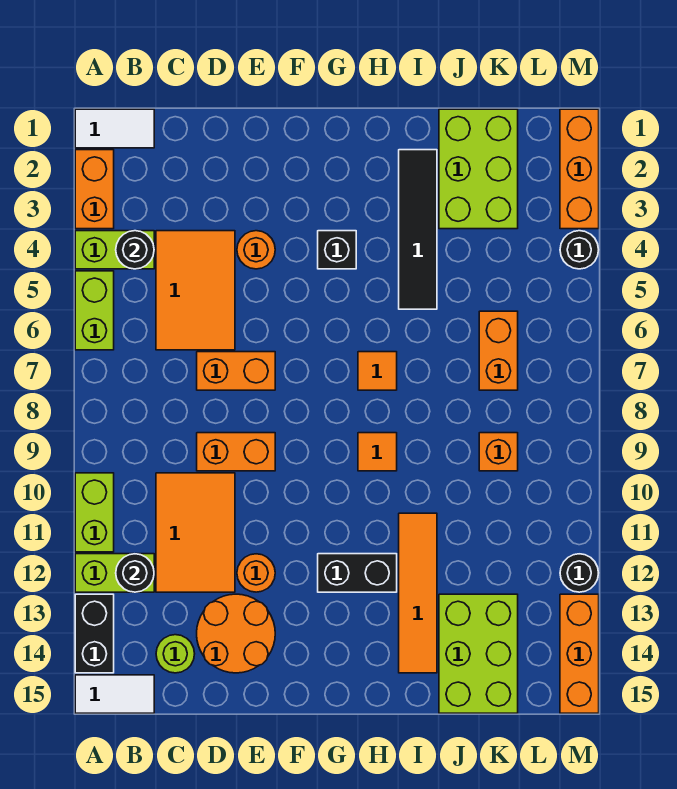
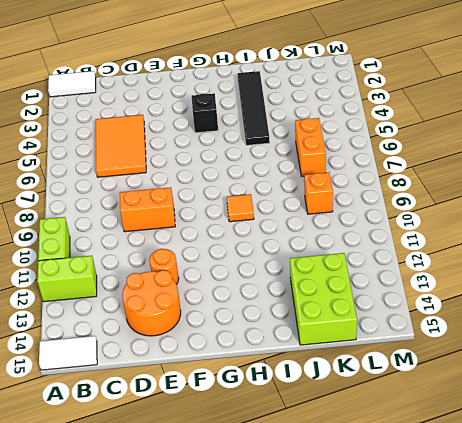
none -> orange 1x2 brick [75,150,114,229]
none -> lime 1x2 brick [75,231,154,269]
none -> lime 1x2 brick [75,271,114,350]
none -> black 1x2 brick [75,594,114,673]

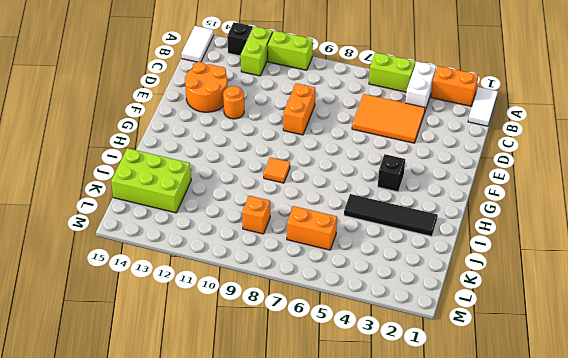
white 1x2 brick [405,62,436,110] -> lime 1x2 brick [75,231,154,269]
black 1x1 brick [227,22,253,56] -> black 1x2 brick [75,594,114,673]
none -> orange 2x3 tile [156,473,235,592]
none -> lime 1x1 round brick [156,635,195,673]
none -> orange 1x2 brick [197,352,275,390]
none -> orange 1x1 round brick [237,231,275,269]

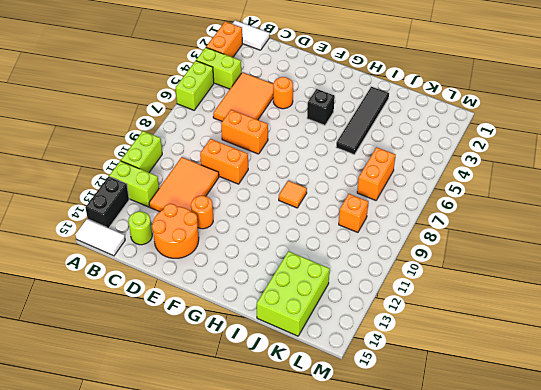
none -> black 1x2 brick [318,554,397,592]
none -> orange 1x1 tile [358,352,397,390]
none -> orange 1x4 tile [399,513,437,673]
none -> lime 2x3 brick [439,109,518,229]

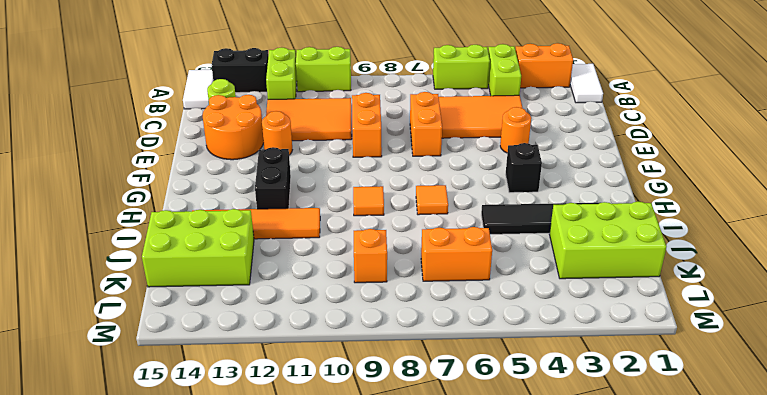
none -> orange 1x3 brick [560,109,599,229]
none -> black 1x1 round brick [560,231,599,269]
none -> black 1x1 round brick [560,554,598,592]
none -> orange 1x3 brick [560,594,599,713]

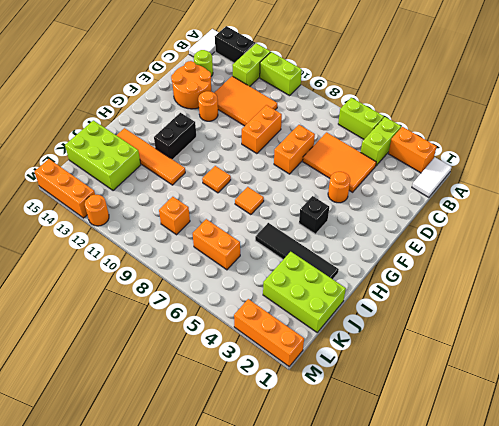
orange 1x1 round brick [85,195,109,226] -> black 1x1 round brick [560,554,598,592]
none -> black 1x1 round brick [560,231,599,269]
none -> black 1x1 round brick [116,231,154,269]
none -> black 1x1 round brick [116,554,154,592]

